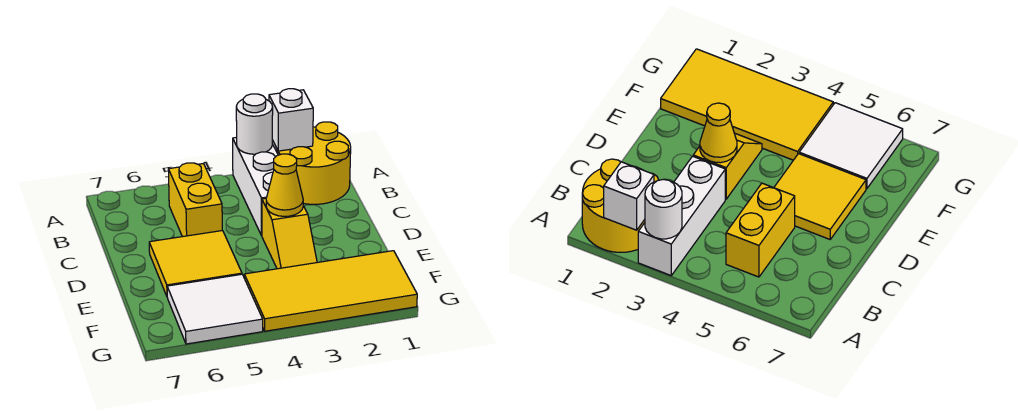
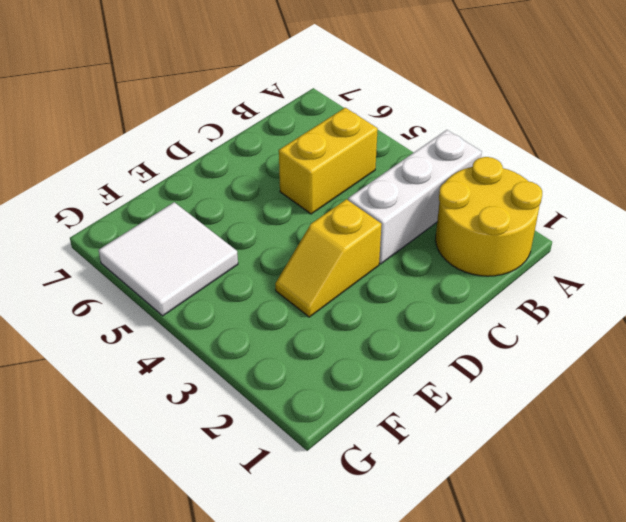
none -> yellow 2x2 tile [149,231,242,296]
none -> yellow 2x4 tile [244,251,417,331]

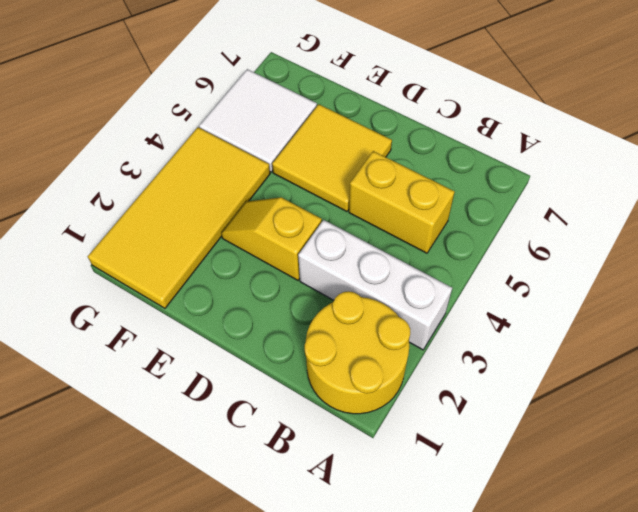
none -> white 1x1 brick [269,89,313,151]
none -> white 1x1 round brick [236,94,273,154]

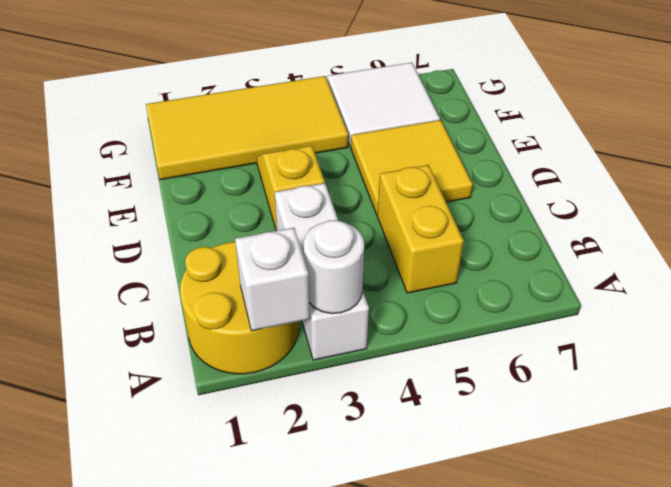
none -> yellow 1x1 cone [266,154,303,216]

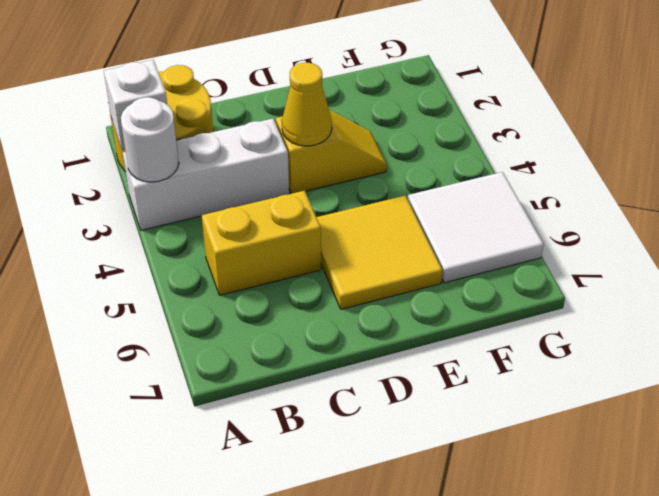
none -> yellow 2x4 tile [244,251,417,331]

